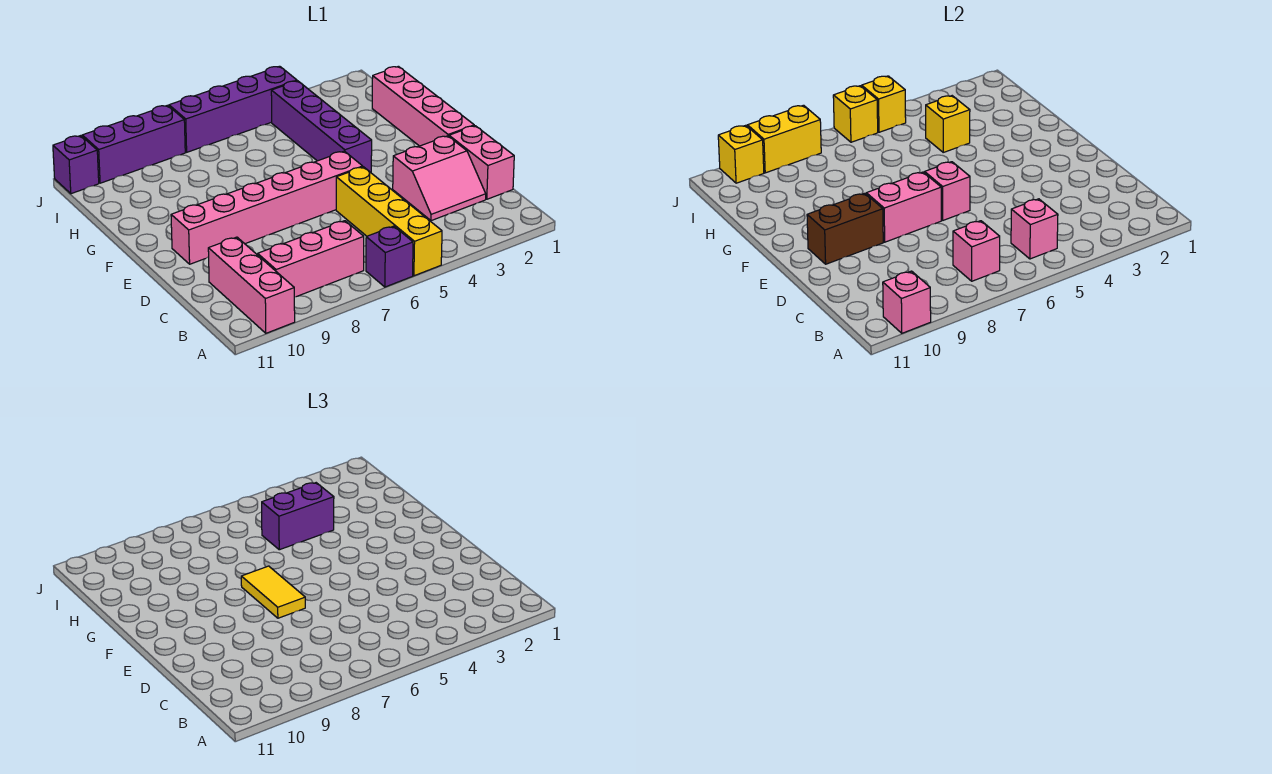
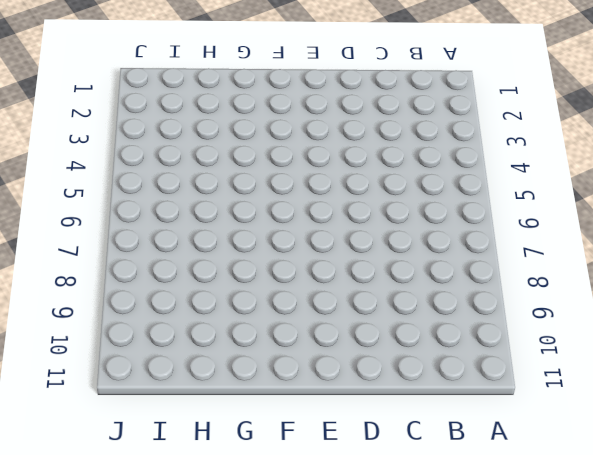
none -> yellow 1x4 brick [336,167,442,276]
none -> purple 1x1 brick [366,226,413,287]
none -> pink 1x3 brick [208,237,295,333]

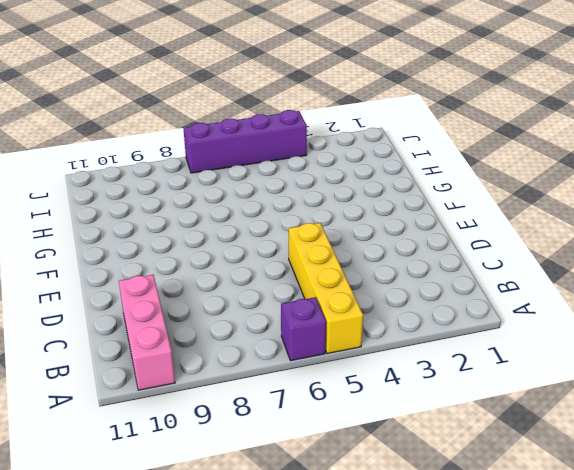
none -> pink 1x3 brick [258,221,364,297]
none -> pink 1x2 brick [449,126,514,199]
none -> pink 2x2 slope [393,136,486,221]

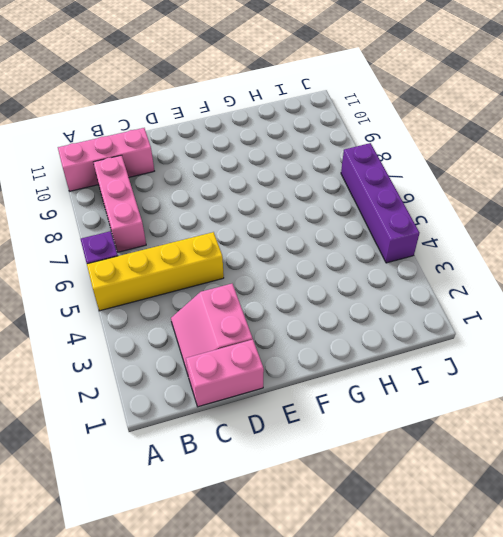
none -> pink 1x4 brick [372,66,474,146]
none -> pink 1x6 brick [171,151,363,264]
none -> purple 1x4 brick [271,81,372,172]

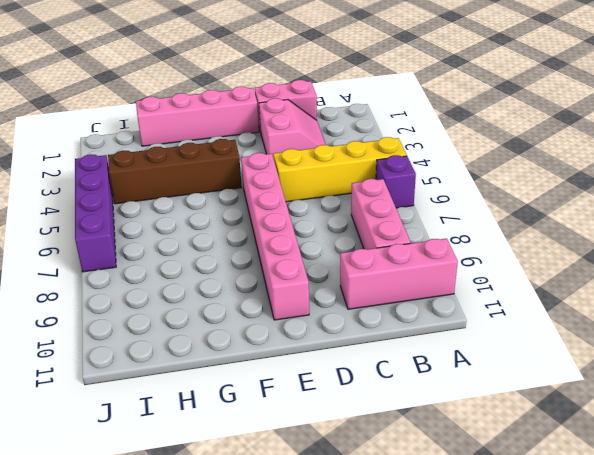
brown 1x4 brick [108,139,242,204] -> purple 1x4 brick [271,81,372,172]
none -> purple 1x3 brick [82,105,185,183]
none -> purple 1x1 brick [53,136,99,194]
none -> pink 1x1 brick [883,271,931,333]

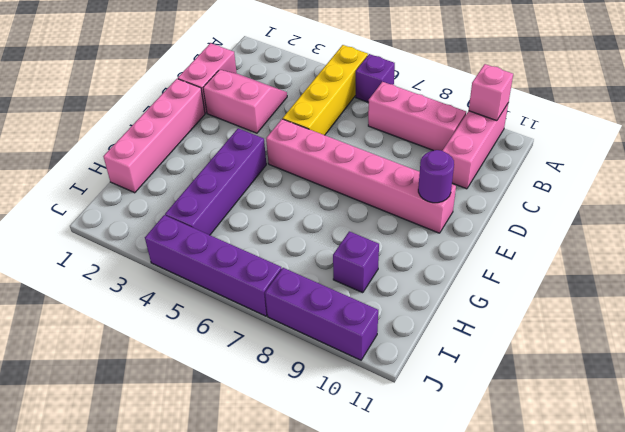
purple 1x1 round brick [418,150,454,203] -> brown 1x2 brick [807,193,883,264]
purple 1x1 brick [333,231,379,293] -> purple 1x1 brick moved to [53,136,99,194]
none -> pink 1x1 brick [1011,199,1058,259]
none -> pink 1x1 brick [953,221,1000,281]
none -> pink 1x1 brick [925,162,970,220]

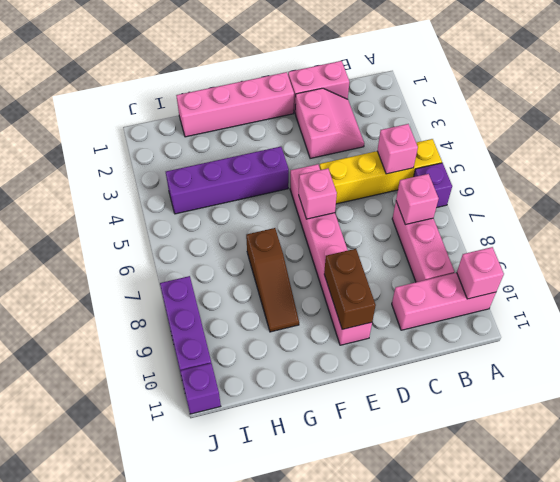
brown 1x3 slope [246,228,299,332] -> none
none -> purple 1x4 brick [169,66,297,152]
none -> pink 1x2 brick [866,172,941,242]
none -> yellow 1x1 brick [926,96,970,152]

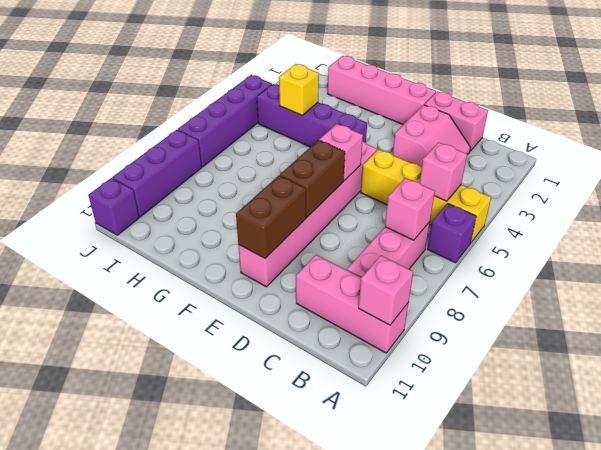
brown 1x2 brick [280,140,345,218] -> pink 1x2 brick [866,172,941,242]
none -> yellow 1x1 brick [862,76,906,132]
none -> yellow 1x1 brick [833,86,878,142]
none -> yellow 1x2 brick [747,105,821,173]

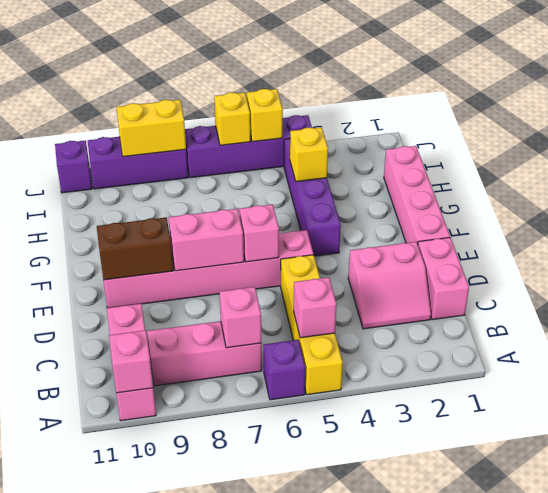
none -> yellow 1x1 brick [718,125,764,183]
none -> yellow 1x2 tile [241,566,305,618]
none -> purple 1x2 brick [262,483,334,550]

